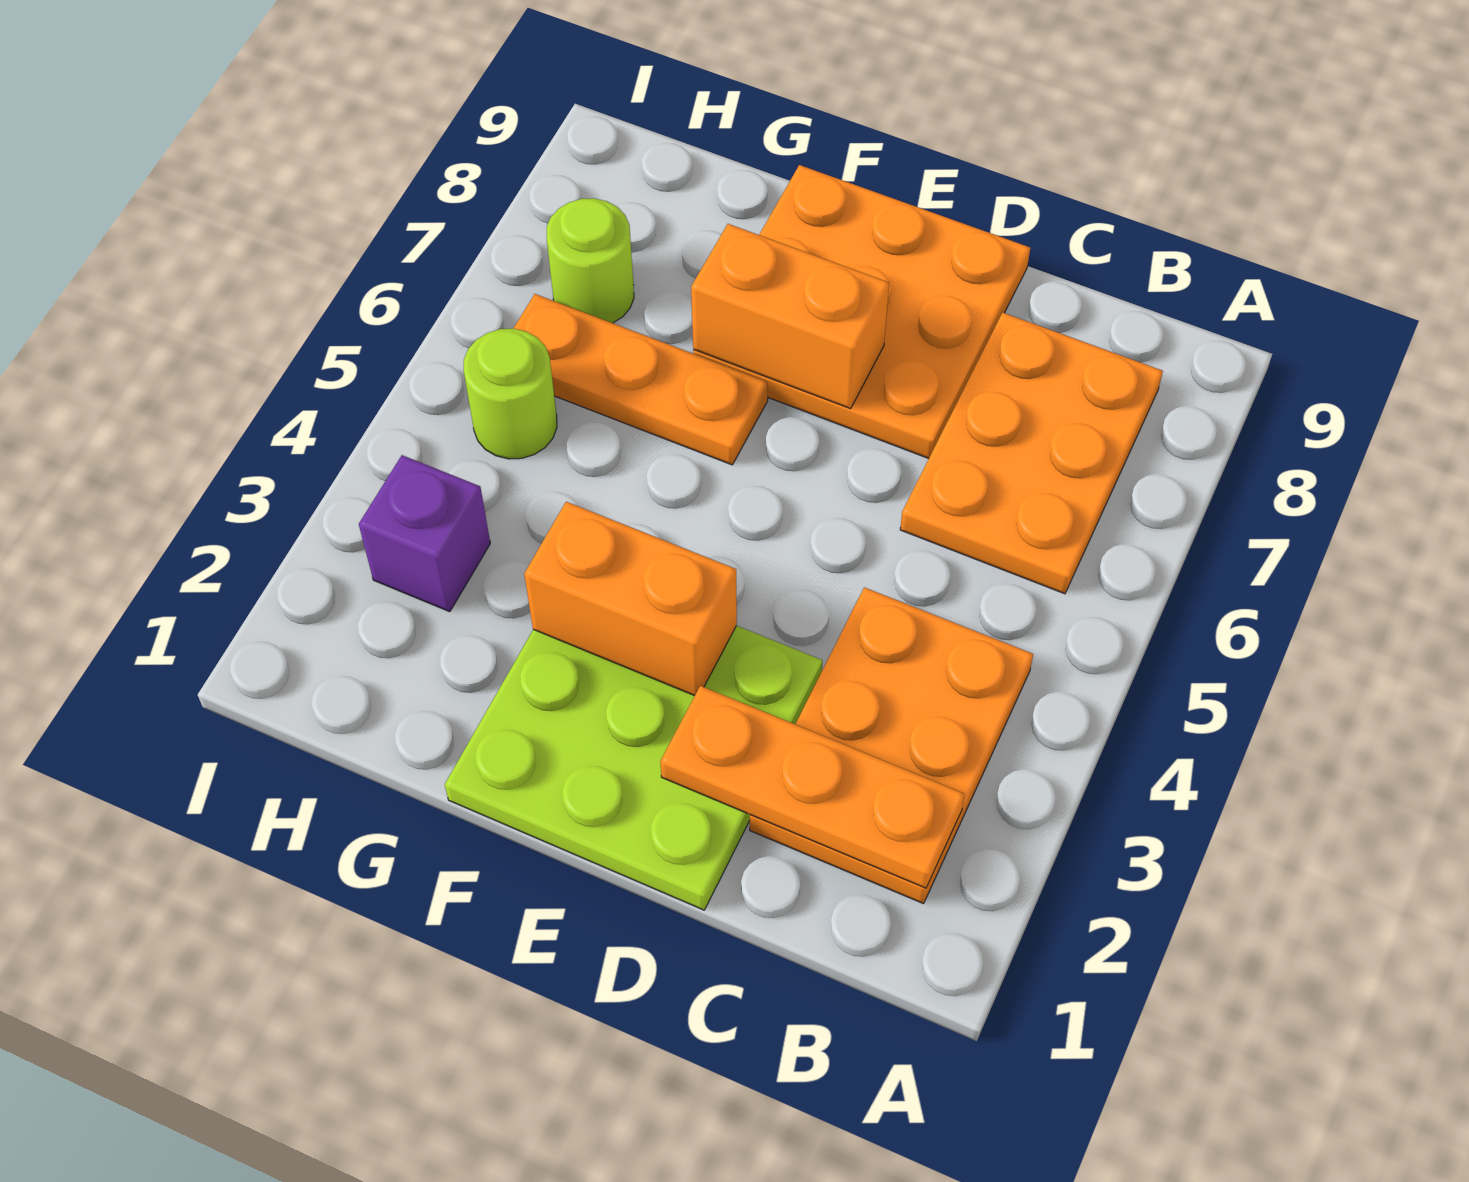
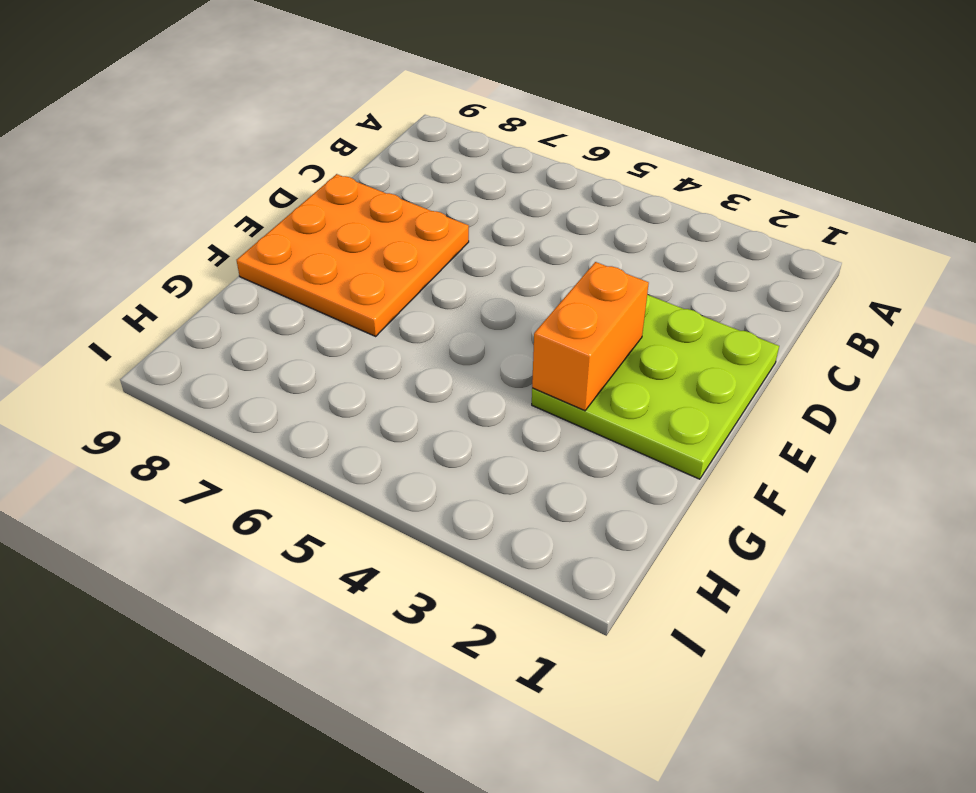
none -> orange 2x3 plate [750,587,1033,904]
none -> orange 2x3 plate [900,312,1163,594]

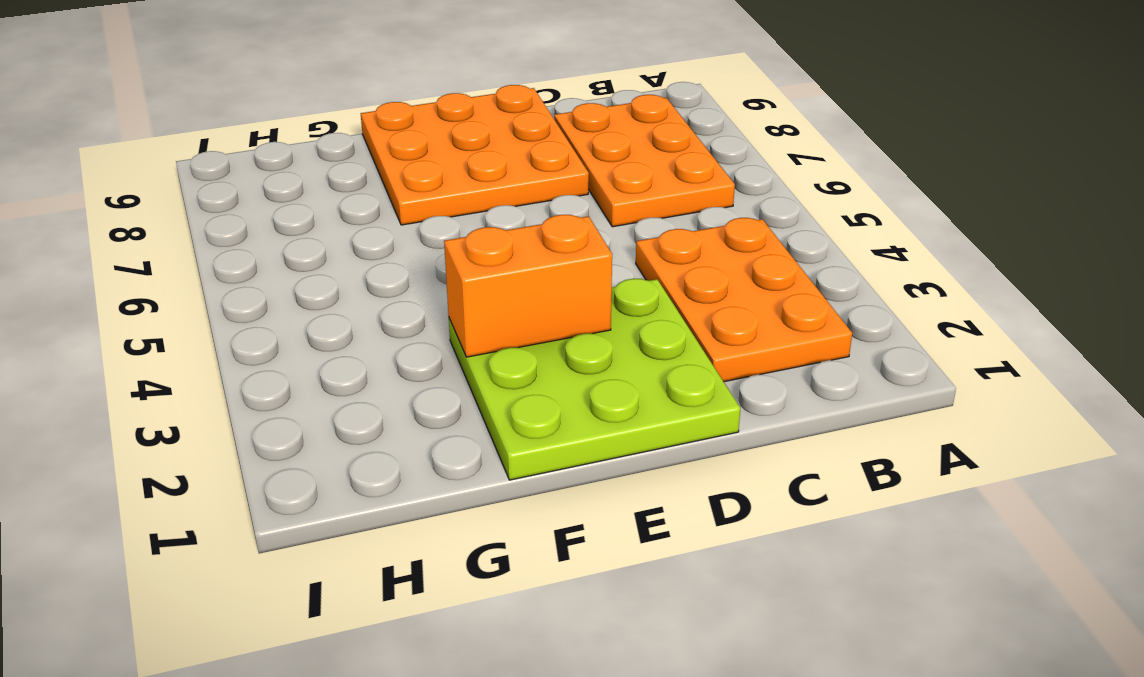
none -> orange 1x3 plate [513,294,768,465]
none -> purple 1x1 brick [359,455,490,612]

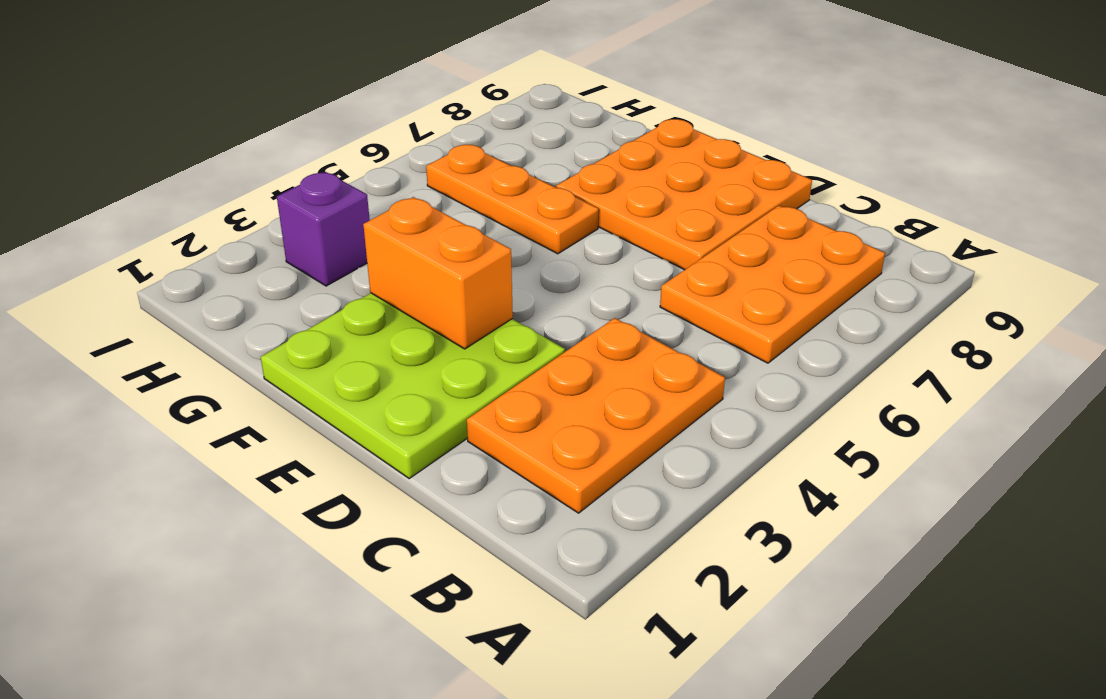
none -> lime 1x1 round brick [464,329,557,459]
none -> lime 1x1 round brick [547,198,634,323]

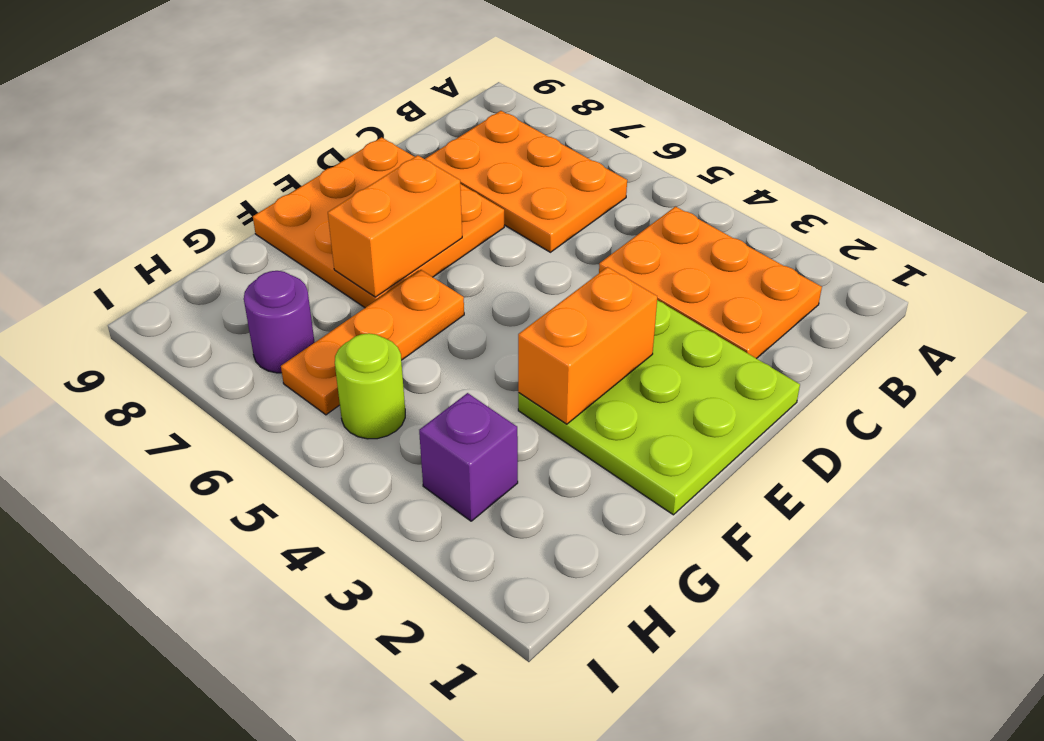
purple 1x1 round brick [244,271,315,373] -> lime 1x1 round brick [547,198,634,323]
none -> orange 1x3 plate [660,686,965,888]

